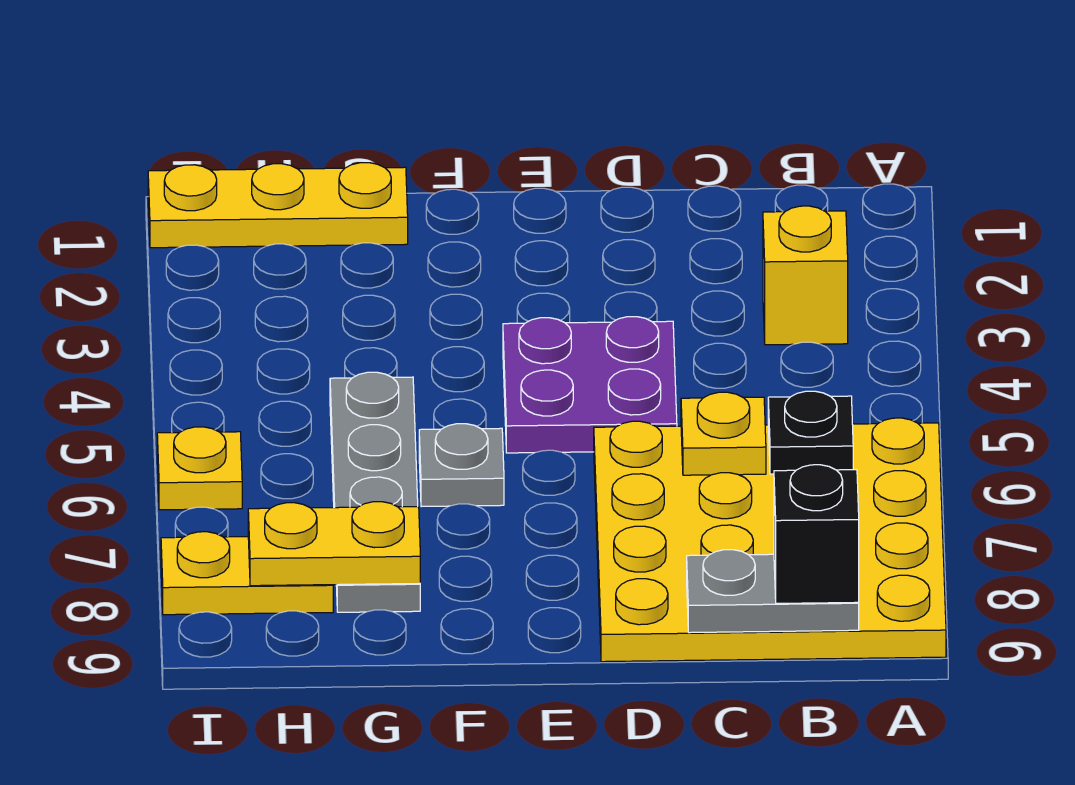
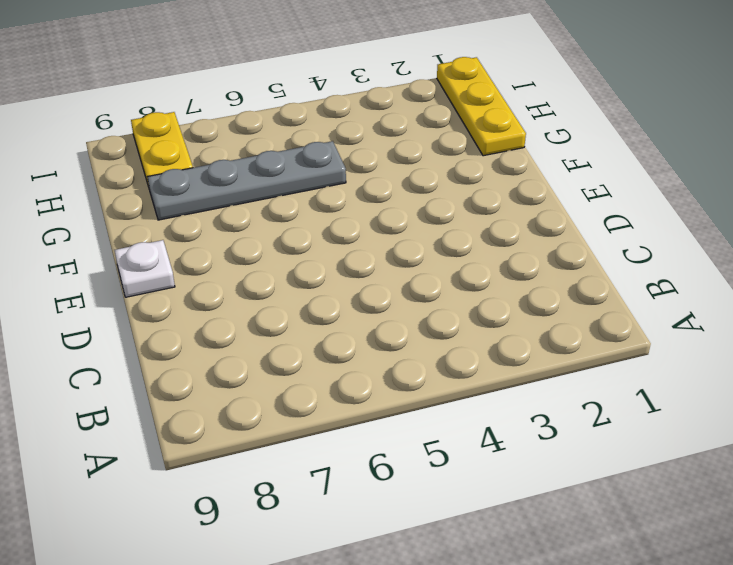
white 1x1 plate [115,240,175,297] -> none
none -> yellow 4x4 plate [594,418,946,662]
none -> yellow 1x1 brick [763,206,848,345]
none -> purple 2x2 plate [503,317,677,453]

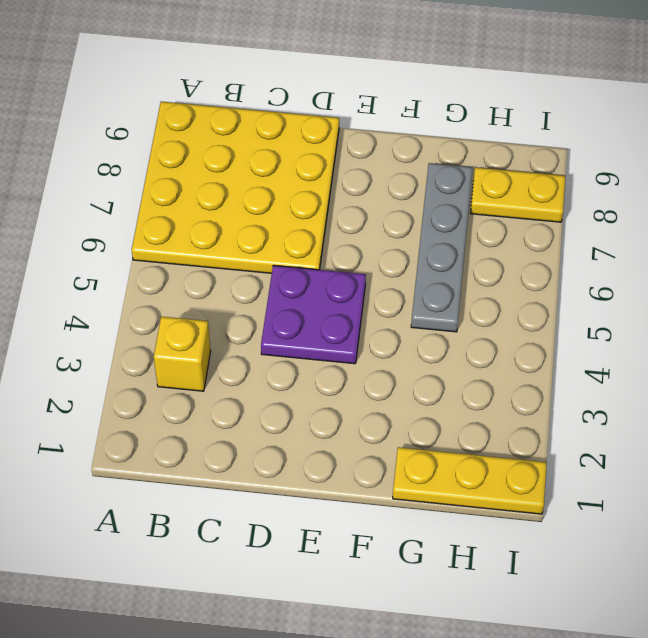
none -> grey 1x1 plate [419,424,504,507]
none -> yellow 1x1 plate [157,427,242,510]
none -> black 1x1 plate [768,391,853,474]

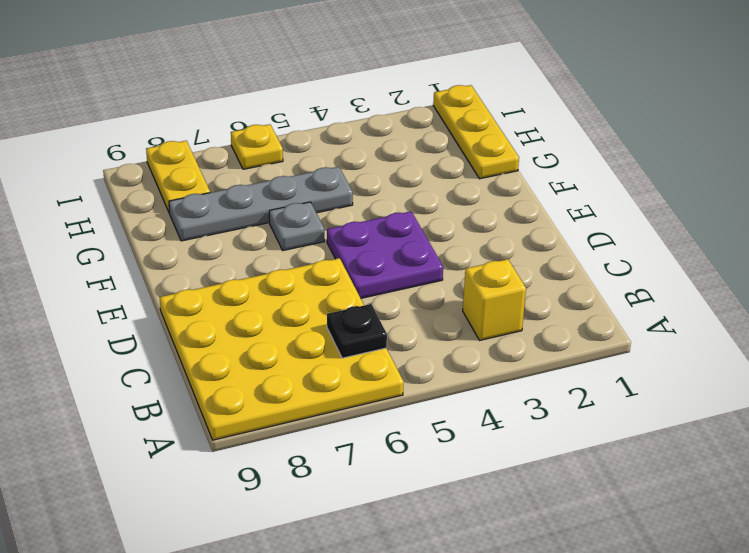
none -> grey 1x2 plate [687,550,859,633]
none -> yellow 1x1 plate [681,392,766,475]
none -> yellow 1x2 plate [248,502,420,586]

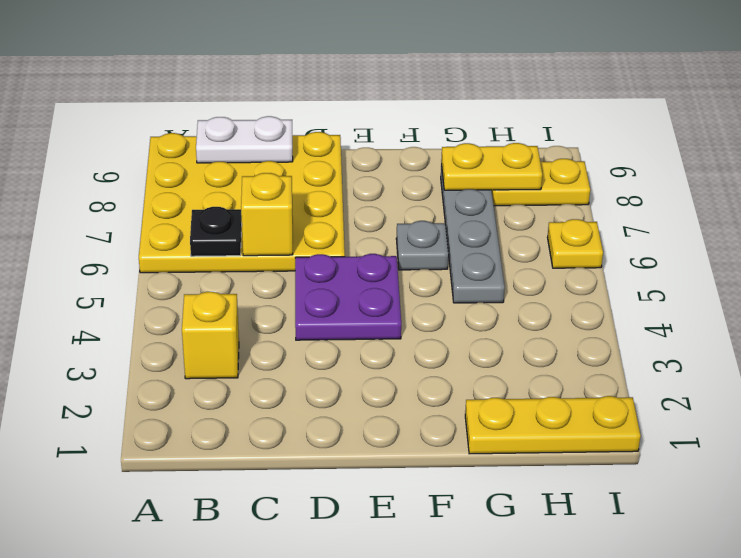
white 1x2 plate [196,116,293,163] -> grey 1x2 plate [687,550,859,633]
yellow 1x1 brick [241,173,293,256] -> yellow 1x1 plate [681,392,766,475]
none -> black 1x1 brick [774,465,859,603]

